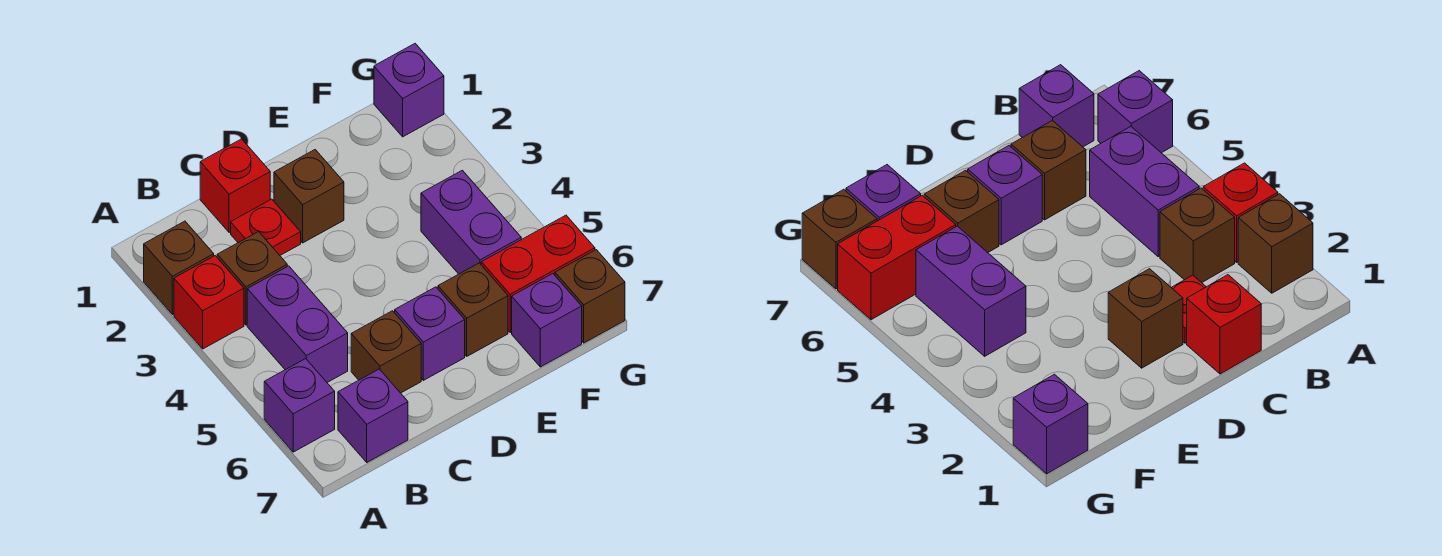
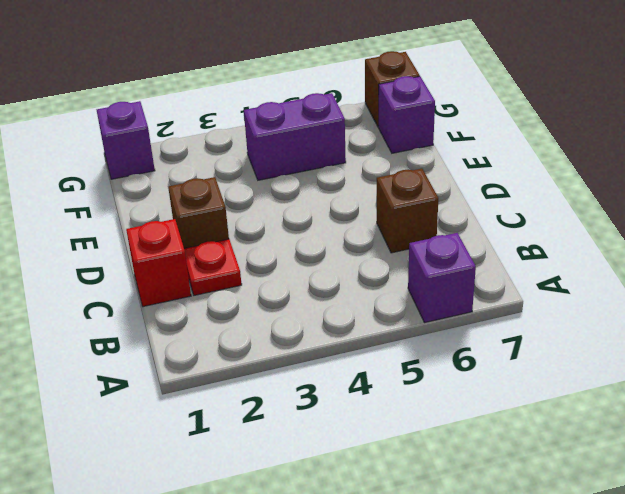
none -> brown 1x1 brick [144,221,214,315]
none -> red 1x1 brick [174,256,244,349]
none -> brown 1x1 brick [217,232,287,325]

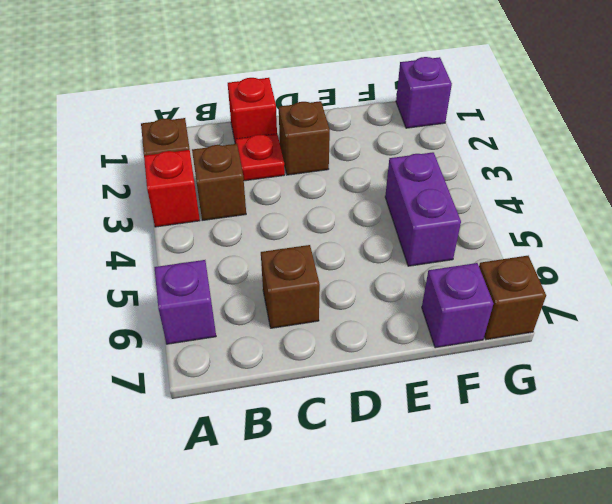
none -> purple 1x2 brick [247,266,348,382]
none -> purple 1x1 brick [338,369,408,462]
none -> purple 1x1 brick [395,287,465,380]

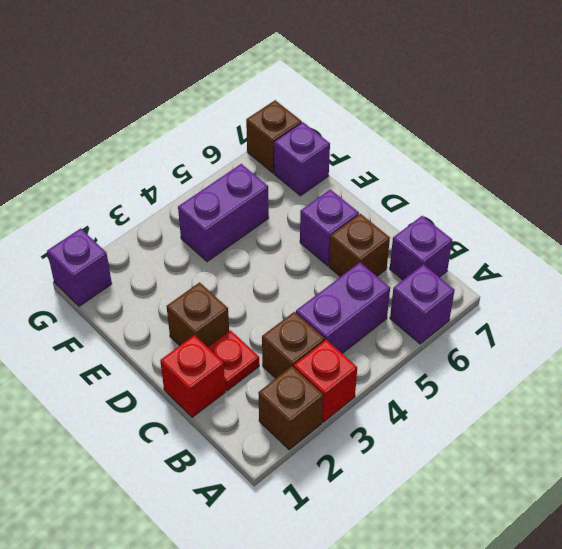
none -> brown 1x1 brick [438,263,508,356]
none -> red 1x2 brick [481,215,595,332]

